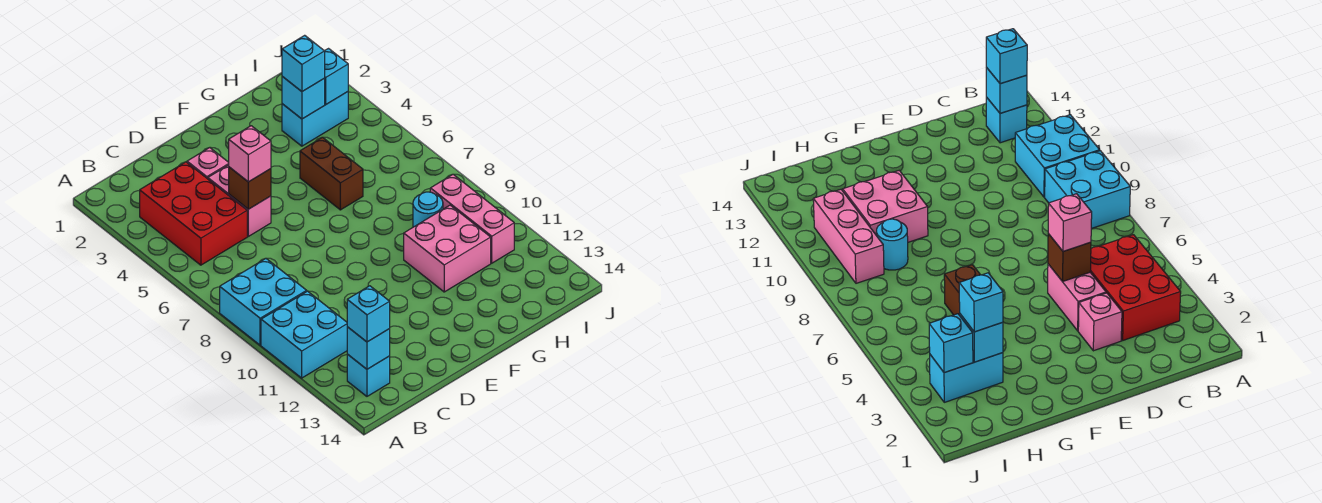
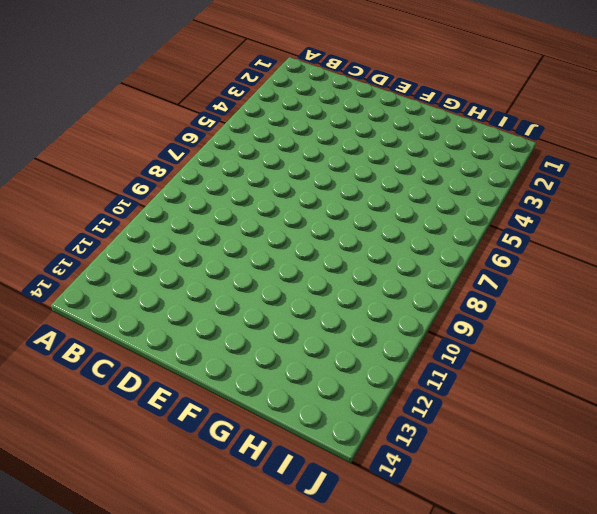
none -> cyan 2x2 brick [220,258,307,345]
none -> cyan 2x2 brick [261,291,347,378]
none -> red 2x3 brick [140,162,247,265]

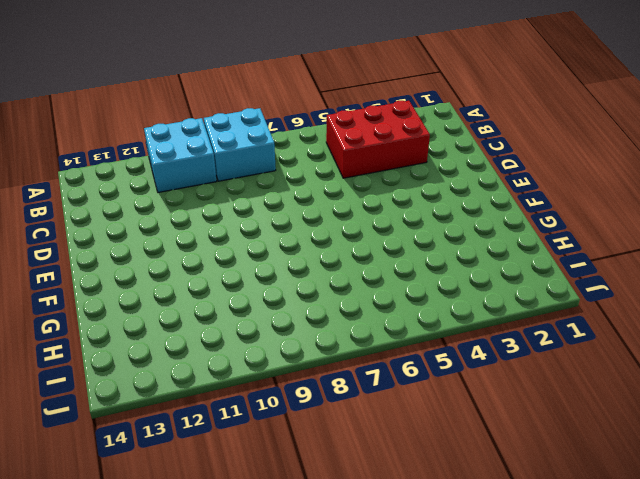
none -> cyan 1x1 brick [347,354,390,396]
none -> pink 1x1 brick [187,148,229,179]
none -> pink 1x2 brick [208,165,271,236]

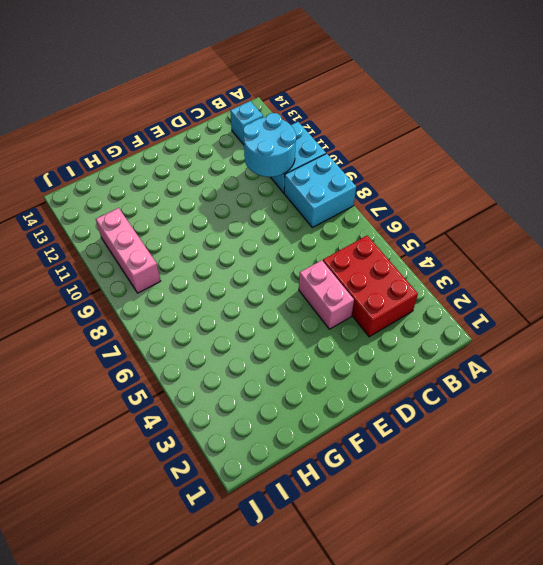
cyan 2x2 round brick [243,113,296,177] -> none
none -> pink 1x1 brick [187,148,229,179]
none -> brown 1x2 brick [300,137,363,210]
none -> pink 2x2 brick [404,205,491,292]

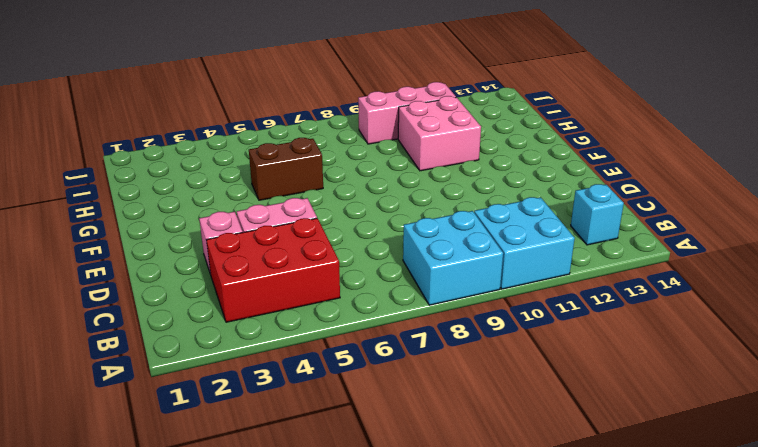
none -> cyan 1x2 brick [282,92,348,146]
none -> cyan 1x1 round brick [413,192,443,227]
none -> cyan 1x1 brick [347,327,390,369]

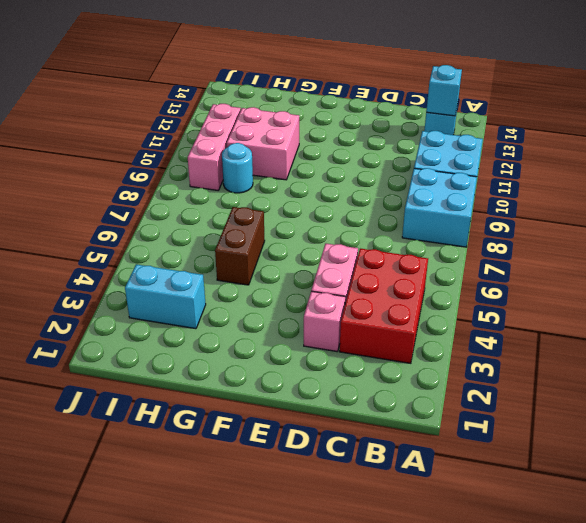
none -> brown 1x1 brick [229,167,271,209]
none -> cyan 1x1 brick [282,77,325,119]
none -> cyan 1x1 brick [324,49,348,104]

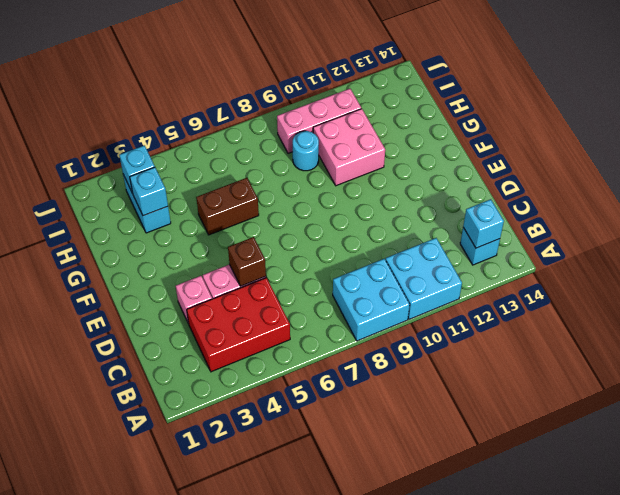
none -> cyan 1x1 brick [347,286,390,342]
none -> pink 1x1 brick [229,126,271,182]
none -> cyan 1x1 brick [282,35,325,91]

